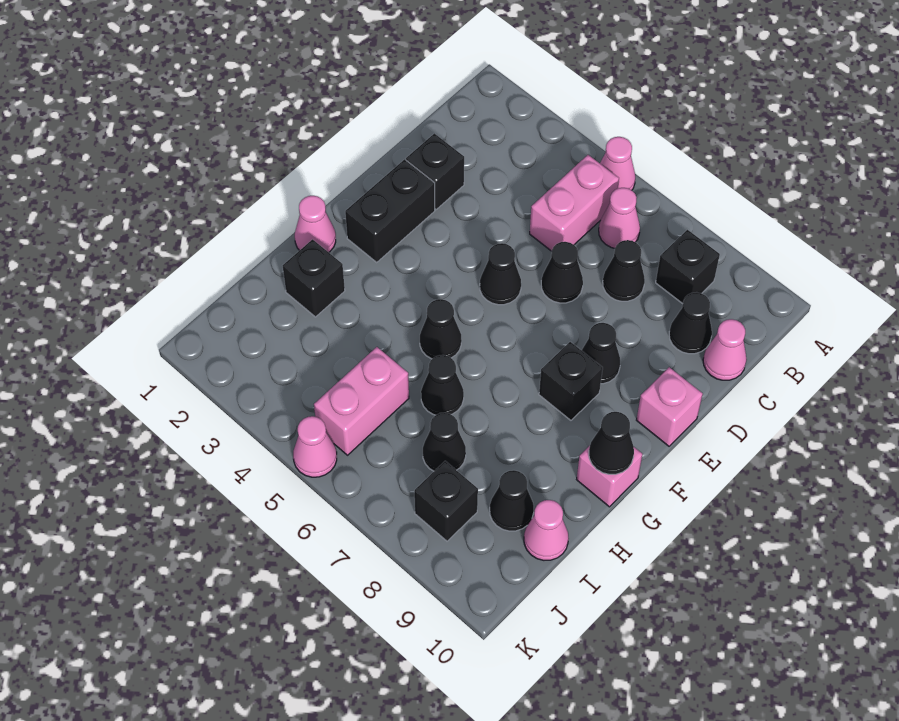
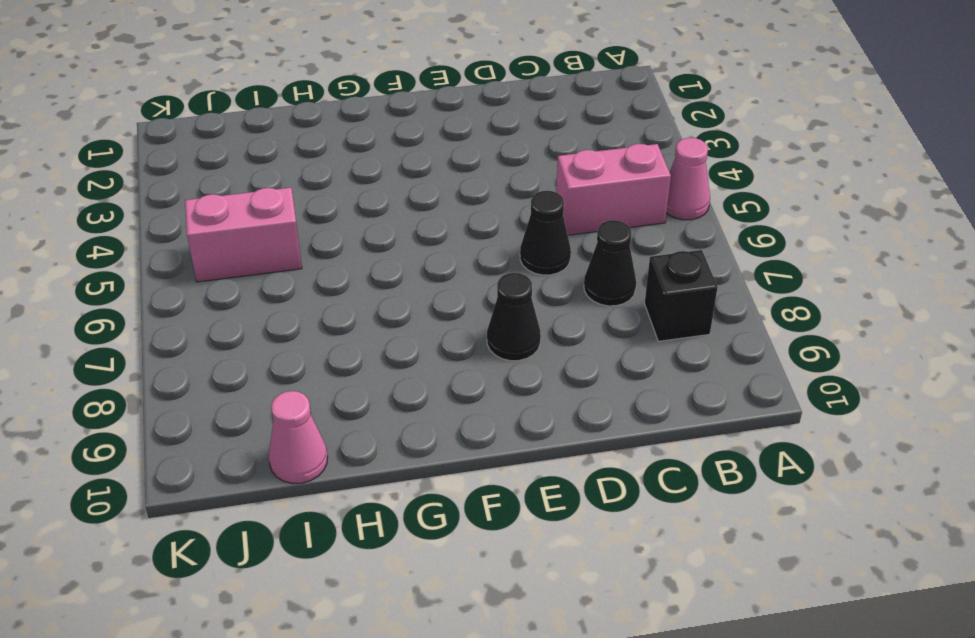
none -> pink 1x1 cone [599,188,640,248]
none -> black 1x1 cone [669,292,712,354]
none -> pink 1x1 cone [703,319,747,380]

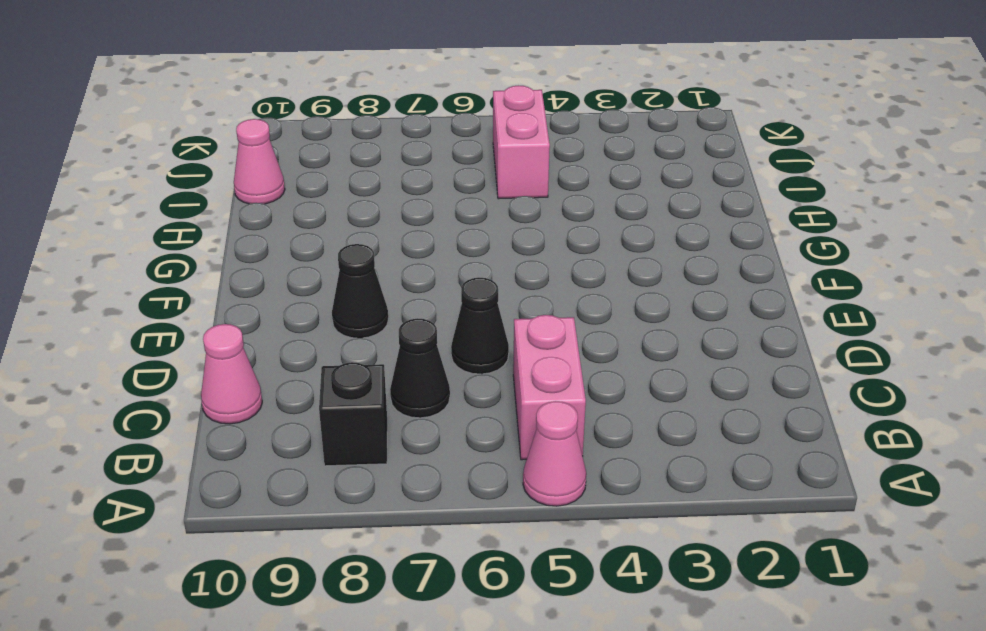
none -> pink 1x1 cone [599,188,640,248]
none -> black 1x1 cone [669,292,712,354]
none -> black 1x1 brick [406,133,464,209]

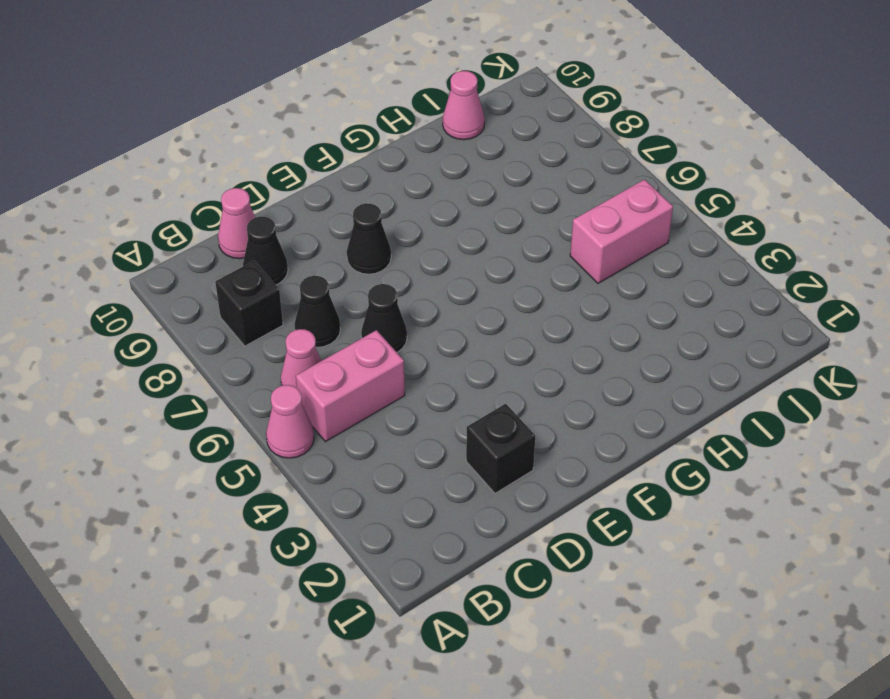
none -> black 1x2 brick [345,159,435,262]
none -> black 1x1 cone [480,243,521,305]
none -> pink 1x1 brick [637,367,703,446]

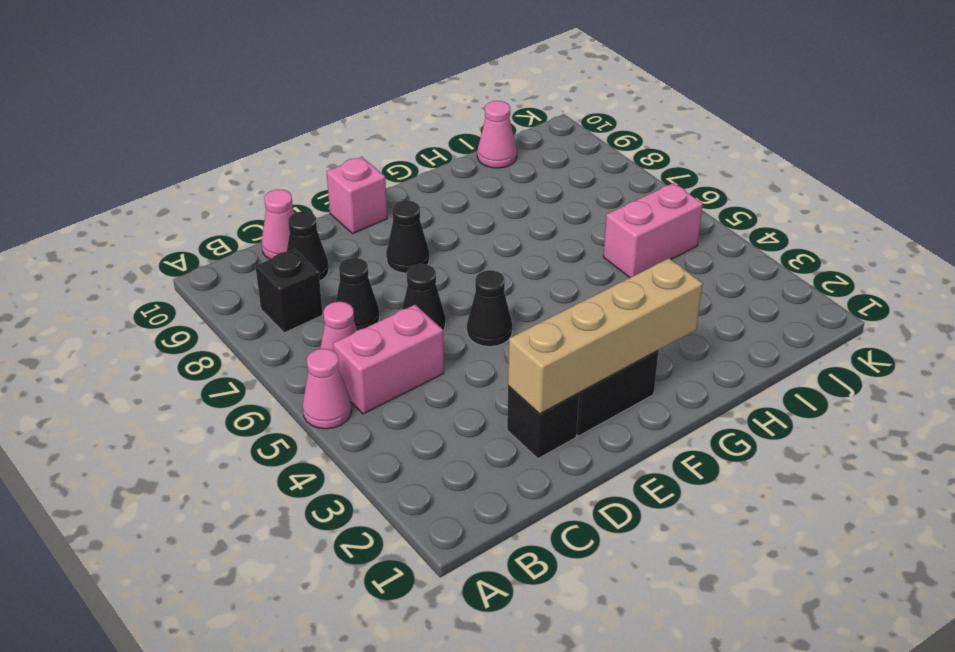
tan 1x4 brick [508,258,703,414] -> none
none -> black 1x1 brick [539,342,603,420]
none -> pink 1x1 cone [295,196,336,252]
none -> black 1x1 cone [420,299,462,359]

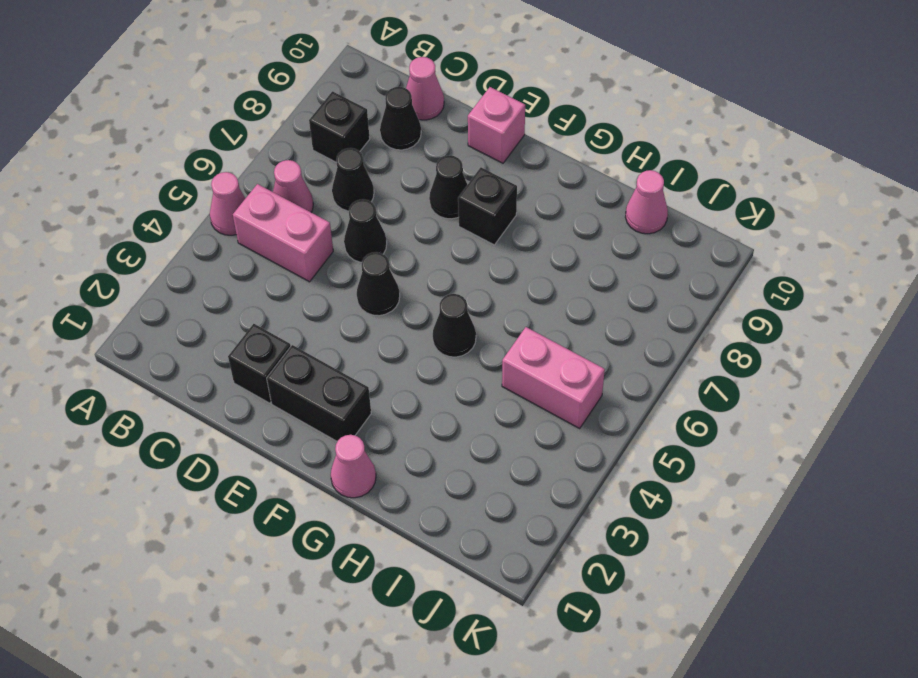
none -> pink 1x1 brick [577,446,642,507]
none -> black 1x1 brick [283,239,345,317]
none -> black 1x1 cone [421,355,464,415]

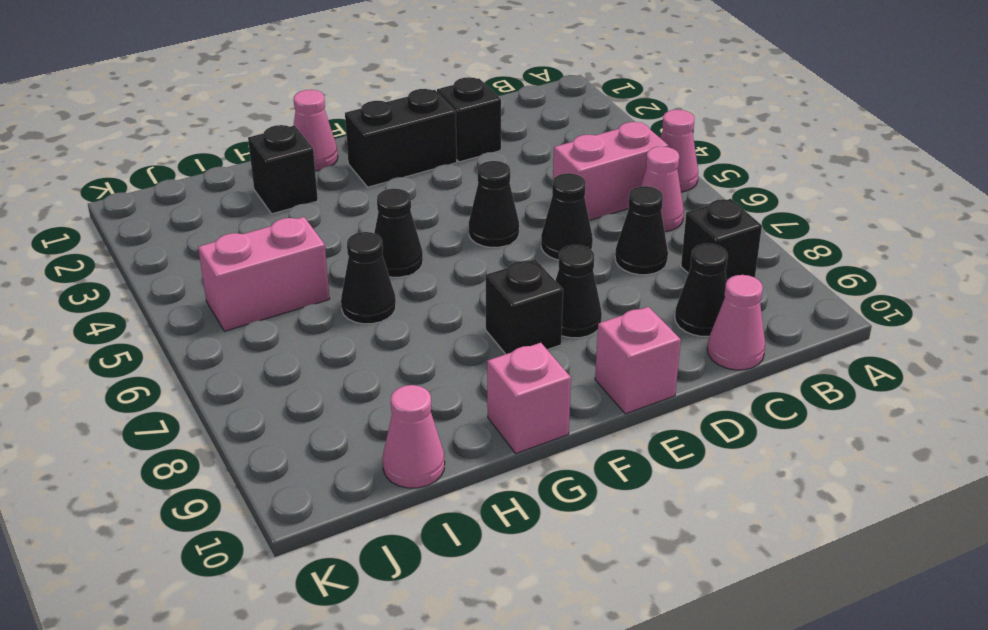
none -> black 1x1 cone [423,413,466,471]
none -> black 1x1 cone [490,470,534,531]
none -> black 1x1 brick [414,461,478,541]

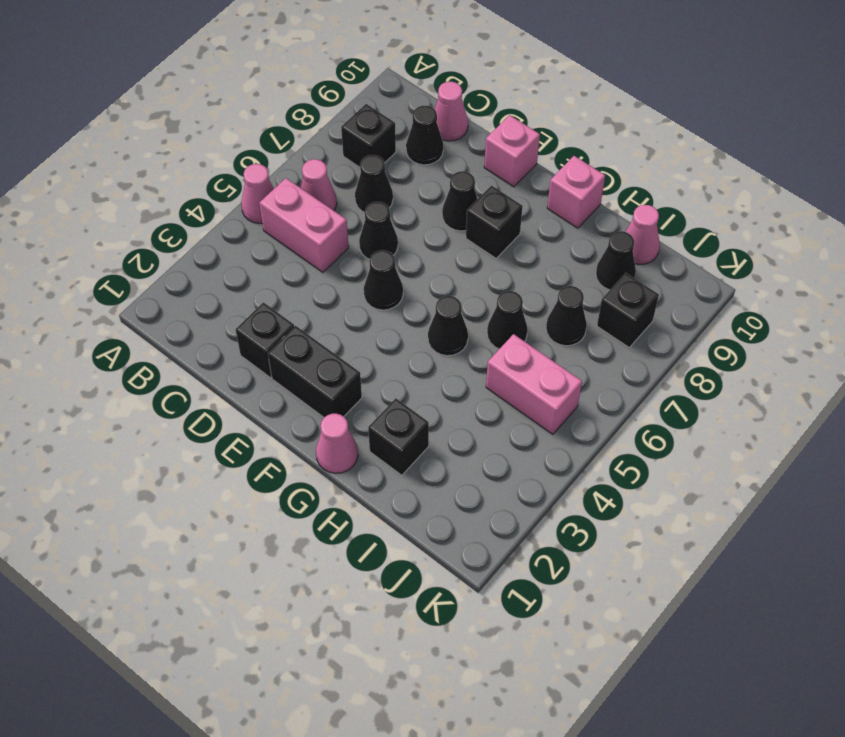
none -> pink 1x1 cone [293,416,337,477]
none -> black 1x1 cone [589,412,634,474]

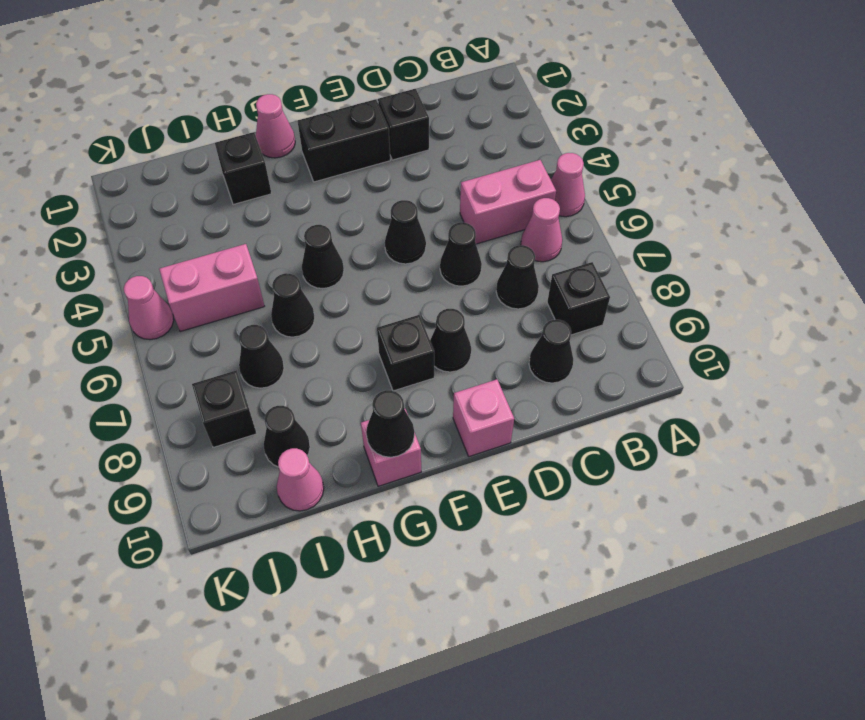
none -> pink 1x1 cone [703,319,747,380]

